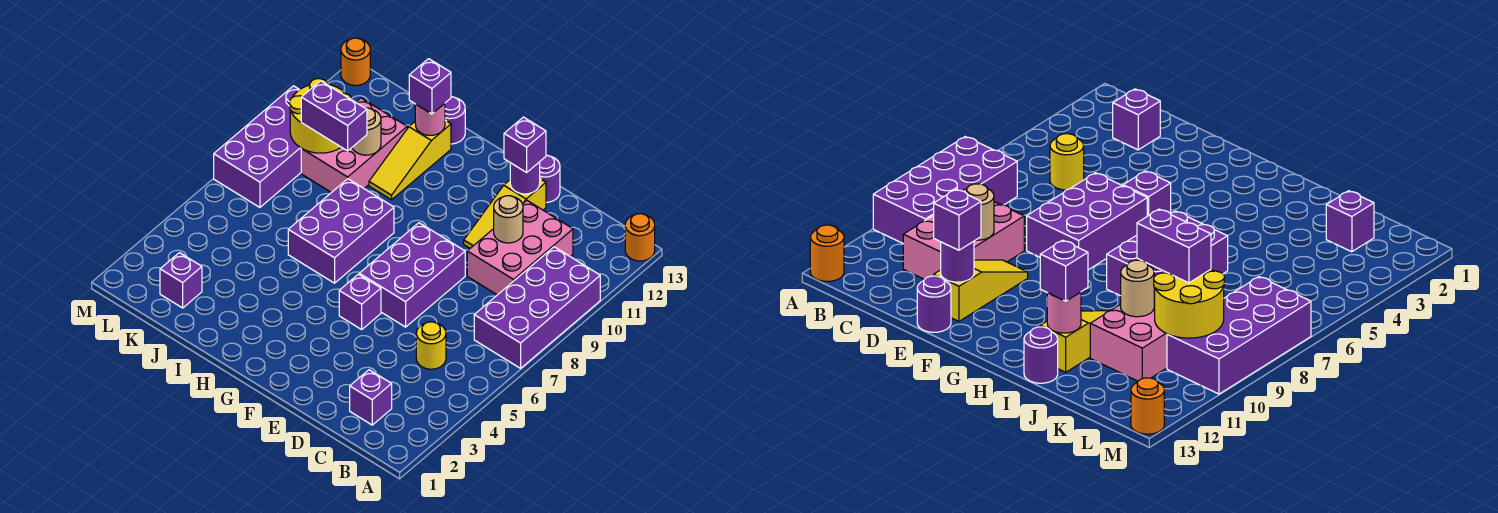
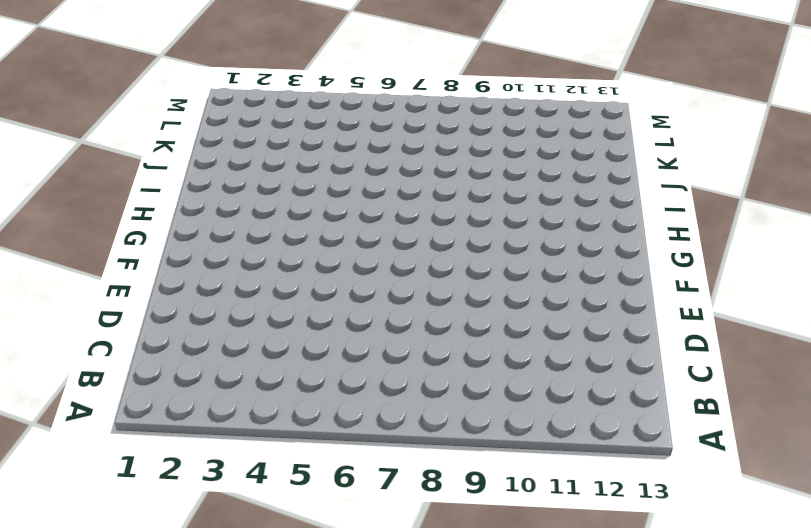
none -> purple 2x4 brick [474,247,600,368]
none -> orange 1x1 round brick [625,214,655,261]
none -> purple 1x1 brick [350,370,392,425]

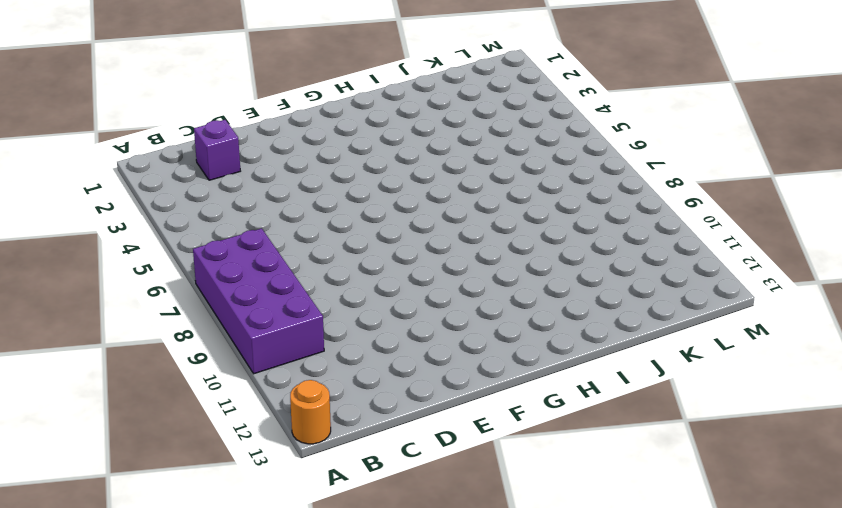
none -> yellow 1x1 round brick [416,322,446,369]
none -> pink 2x3 brick [467,201,573,295]
none -> purple 2x3 brick [359,223,465,327]

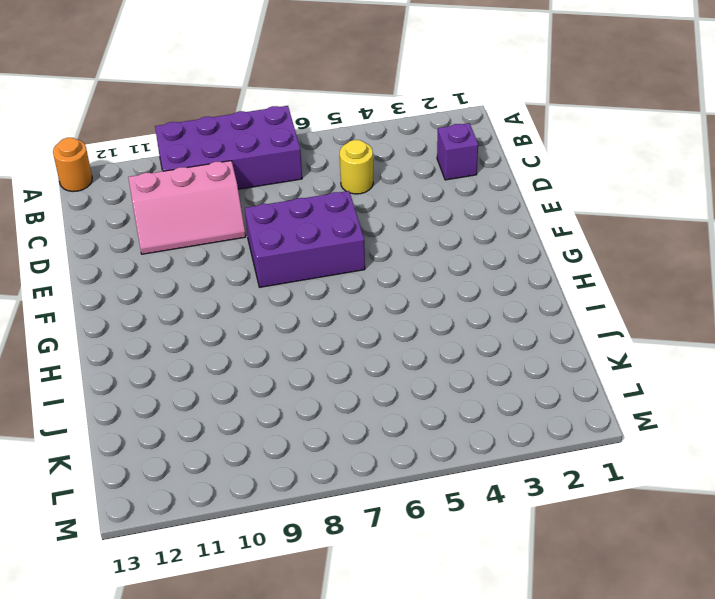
pink 2x3 slope [128,161,246,254] -> pink 2x3 brick [467,201,573,295]
none -> yellow 1x3 slope [464,179,546,248]
none -> purple 1x1 round brick [540,155,560,202]
none -> purple 1x1 brick [339,274,381,329]

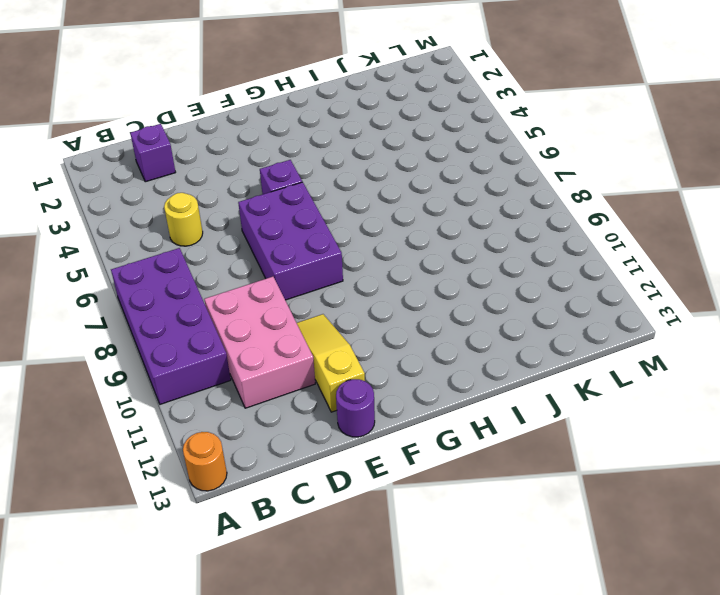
none -> purple 2x3 brick [288,179,394,283]
none -> yellow 1x3 slope [369,120,451,200]
none -> purple 1x1 round brick [445,97,465,144]

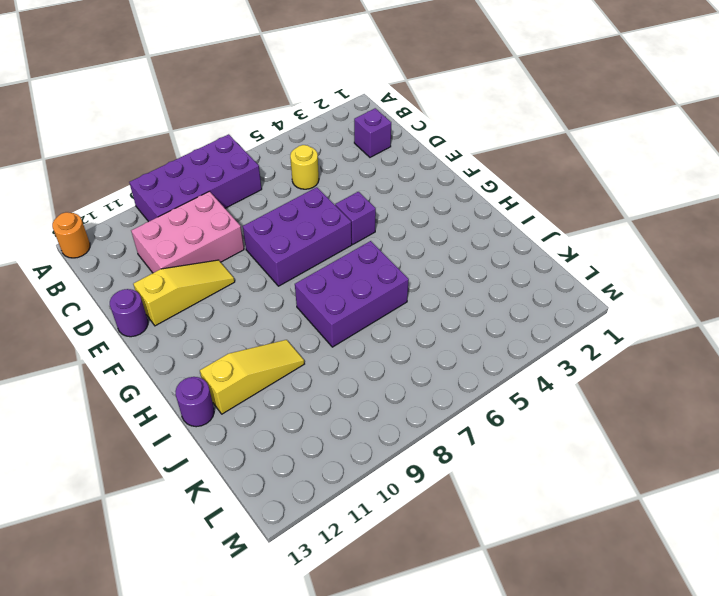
none -> pink 2x3 brick [301,98,407,193]
none -> purple 1x1 brick [160,253,202,308]
none -> purple 2x4 brick [214,86,302,207]

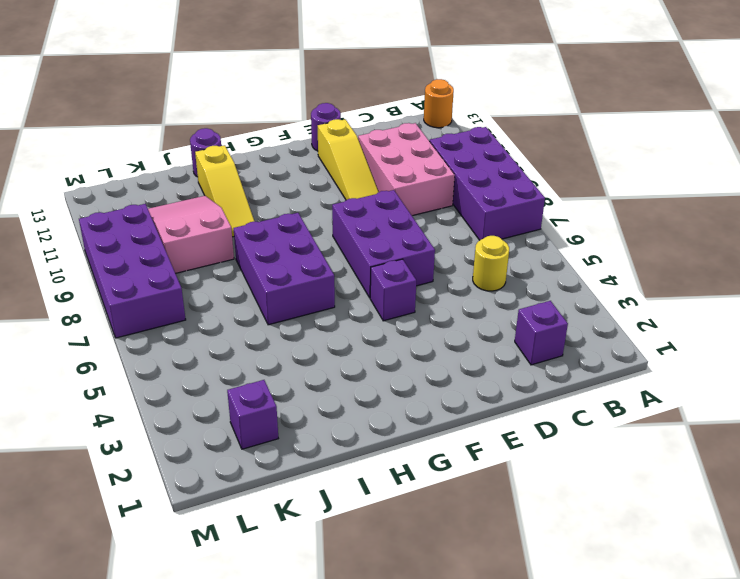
pink 2x3 slope [148,196,234,273] -> pink 2x3 brick [301,98,407,193]
none -> orange 1x1 round brick [341,38,370,85]
none -> tan 1x1 round brick [494,196,523,243]
none -> purple 1x1 round brick [510,162,540,194]

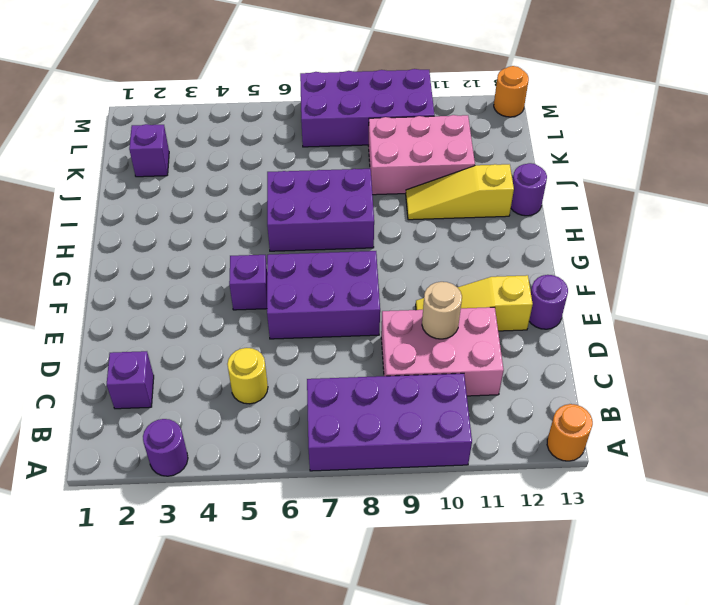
purple 1x1 round brick [143,419,188,476] -> purple 1x1 round brick moved to [510,162,540,194]
none -> pink 1x1 round brick [415,103,445,135]
none -> tan 1x1 round brick [352,108,381,155]
none -> yellow 2x2 round brick [289,79,351,153]

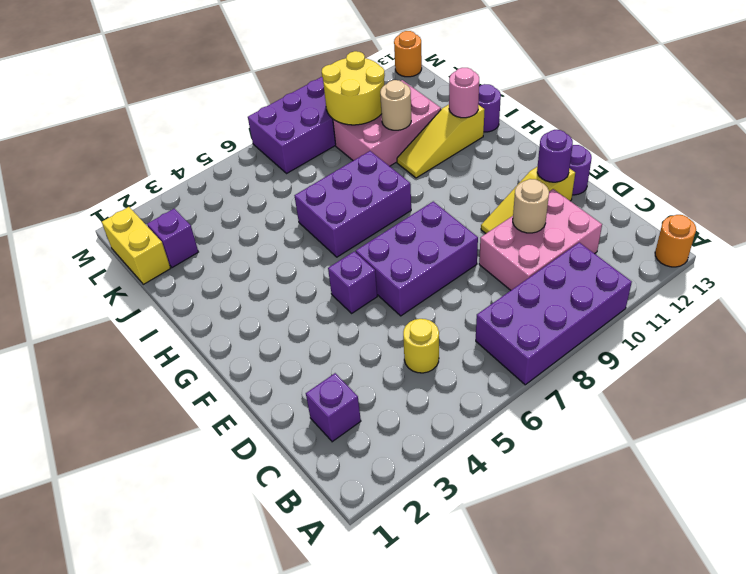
yellow 1x2 brick [102,207,171,284] -> none
none -> purple 1x1 brick [504,117,546,172]
none -> purple 1x1 brick [409,59,451,114]
none -> purple 1x2 brick [301,81,367,151]

